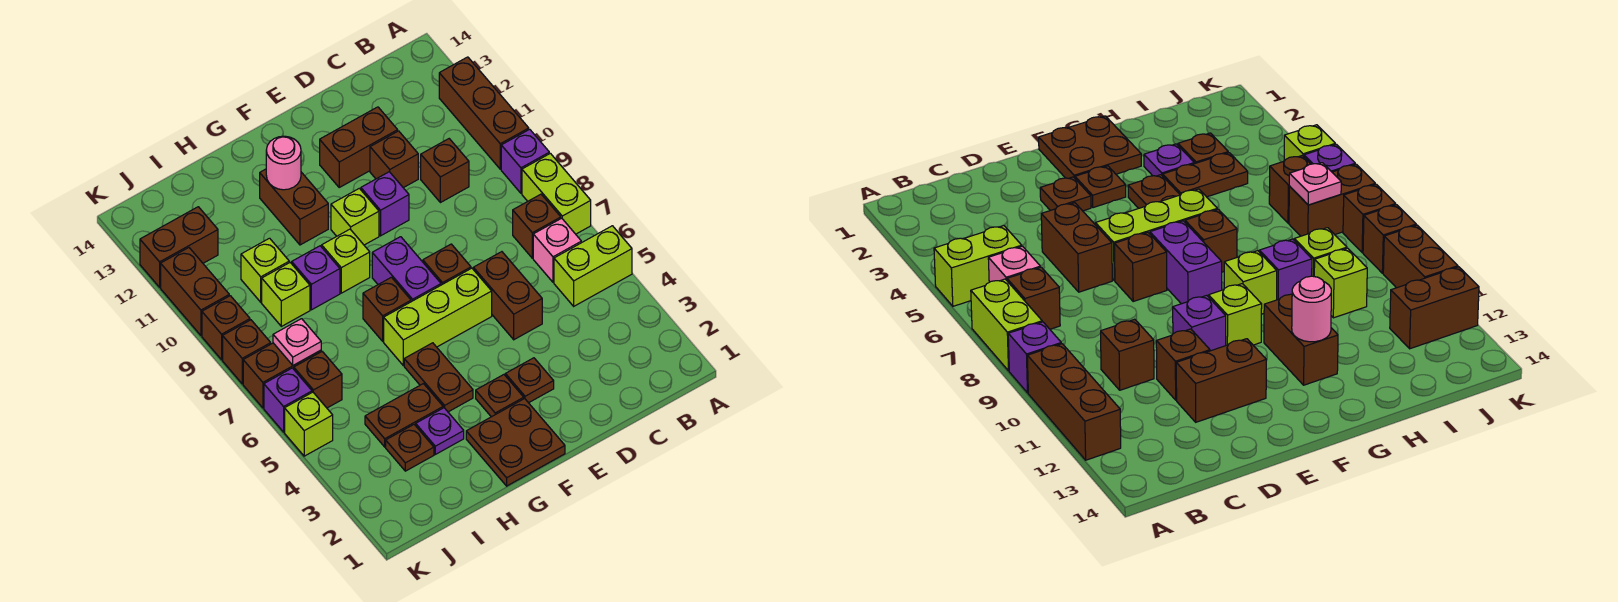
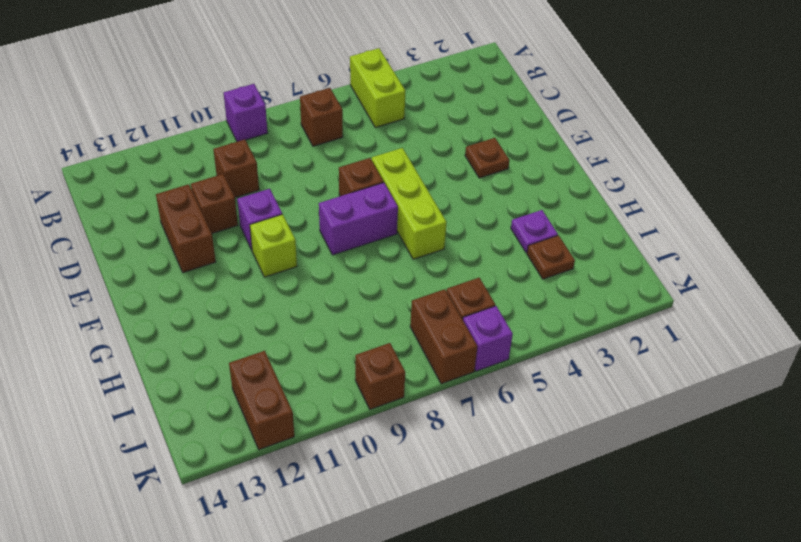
none -> lime 1x2 brick [522,153,591,234]
none -> brown 1x3 brick [439,57,529,169]
none -> pink 1x1 brick [533,218,581,282]
none -> brown 1x2 brick [473,252,542,340]

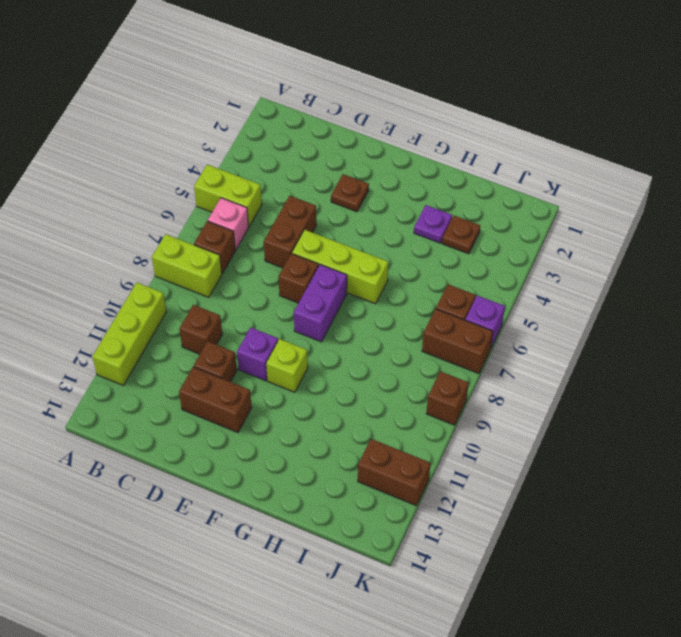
lime 1x2 brick [152,234,222,297] -> lime 1x2 brick turned to [522,153,591,234]
lime 1x3 brick [93,283,166,385] -> brown 1x3 brick [439,57,529,169]
none -> purple 1x1 brick [501,129,549,193]
none -> brown 2x2 plate [466,399,565,486]
none -> brown 1x1 plate [476,375,524,417]
none -> brown 1x2 plate [404,343,473,412]

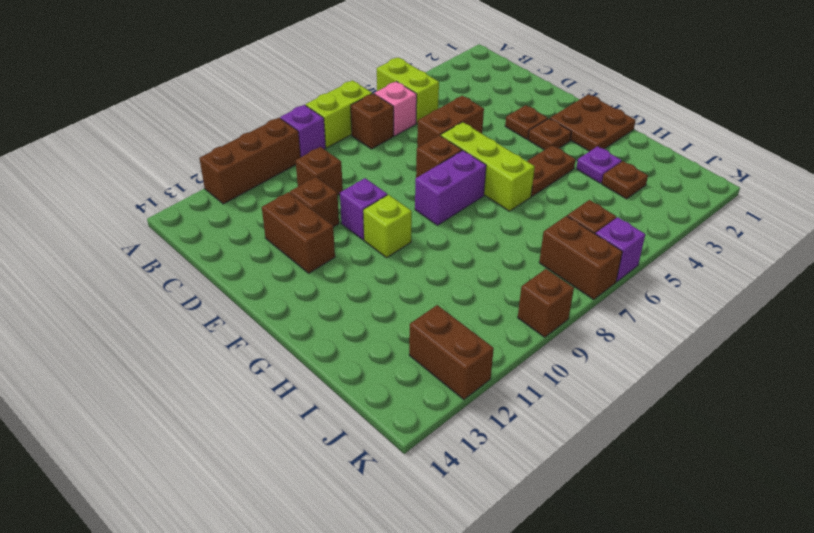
none -> brown 1x1 brick [363,277,411,341]
none -> lime 1x1 brick [322,229,370,293]
none -> brown 1x2 brick [260,169,328,245]
none -> brown 1x2 plate [365,384,443,447]

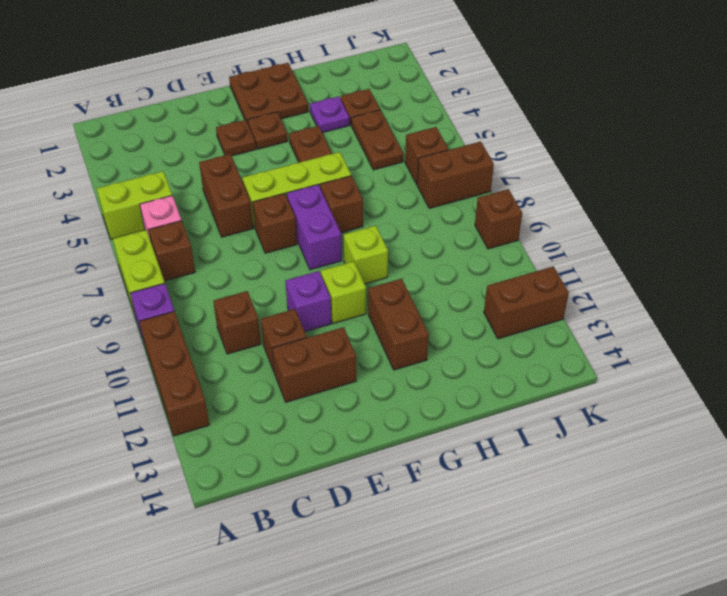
brown 1x2 plate [351,110,403,170] -> brown 1x2 plate turned to [365,384,443,447]
none -> purple 1x1 brick [292,246,340,310]
none -> lime 1x1 brick [262,263,310,326]
none -> lime 1x1 brick [241,238,289,302]
none -> lime 1x1 brick [285,392,333,456]

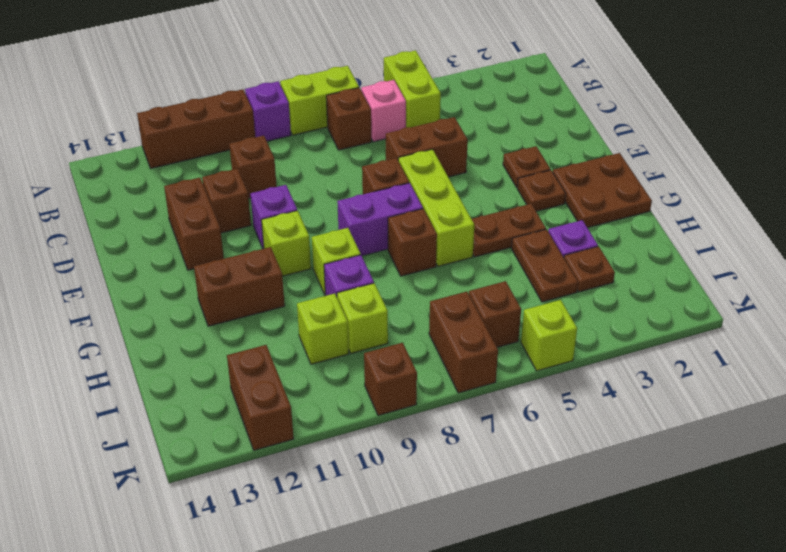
none -> purple 1x1 brick [264,368,312,432]
none -> brown 1x1 brick [223,320,271,384]
none -> brown 1x2 brick [161,248,229,336]
none -> pink 1x1 round brick [266,136,301,190]

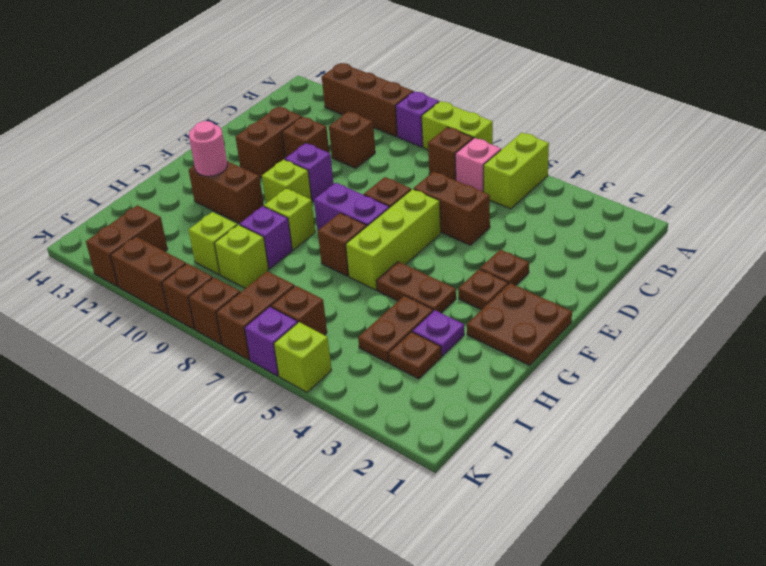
none -> pink 1x1 plate [273,319,321,365]

